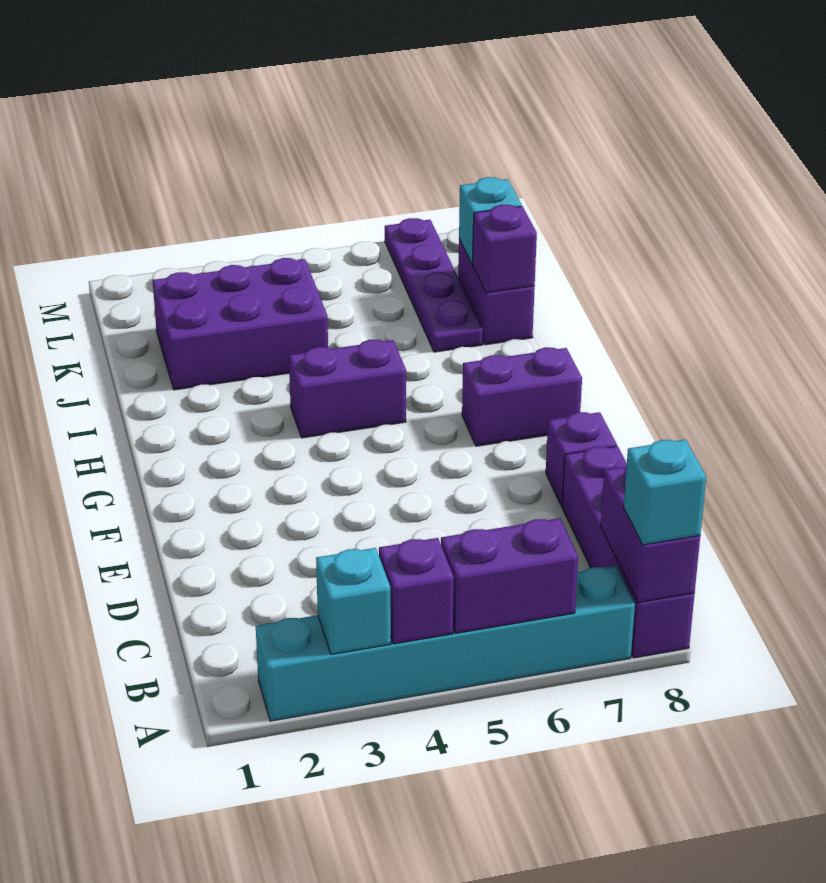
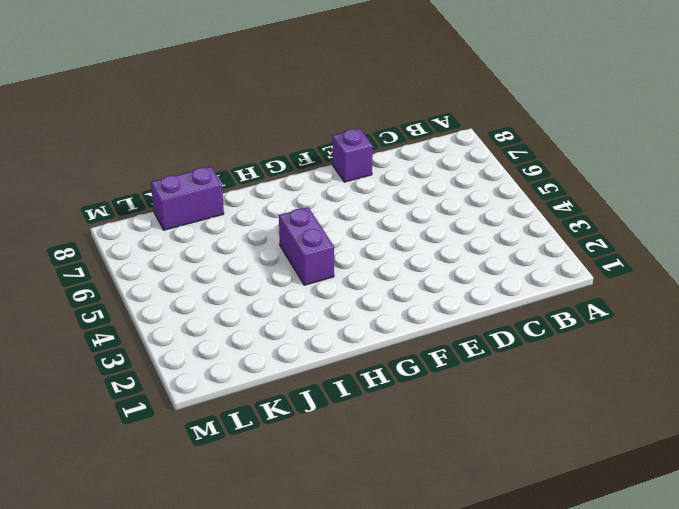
none -> cyan 1x6 brick [256,566,635,721]
none -> purple 1x4 brick [562,446,695,658]
none -> purple 1x2 brick [462,347,582,446]

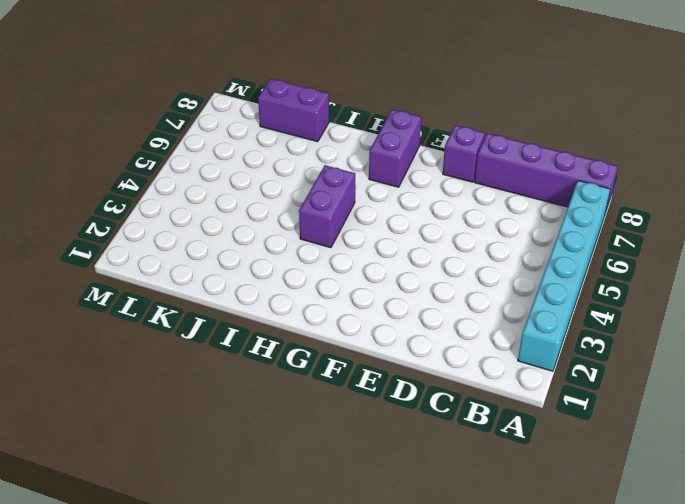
none -> purple 2x3 brick [153,258,328,390]
none -> purple 1x4 plate [385,218,483,352]
none -> cyan 1x1 brick [316,548,391,654]

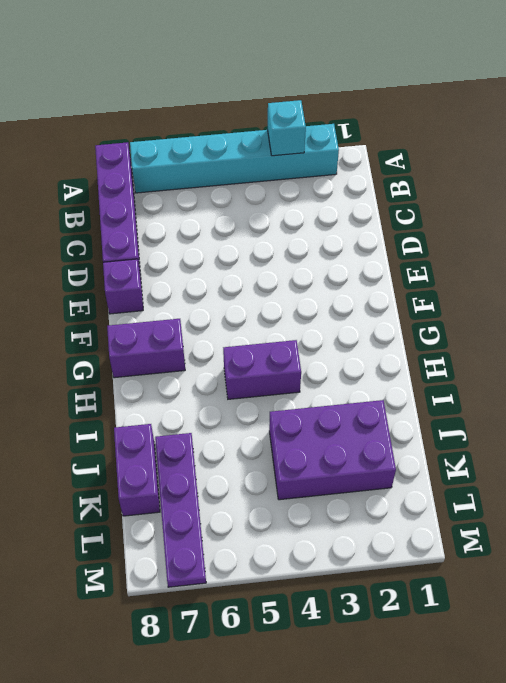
none -> purple 1x1 brick [379,538,454,644]
none -> purple 1x2 brick [441,518,578,633]
none -> purple 1x2 brick [601,466,700,603]

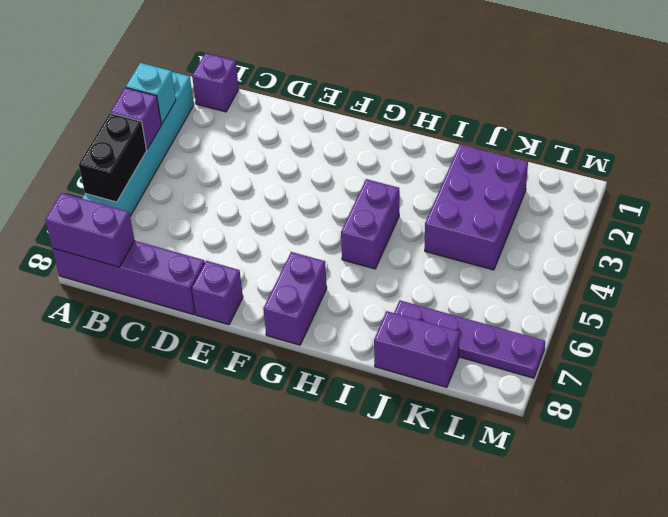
black 1x2 brick [79,113,147,202] -> purple 1x2 brick [441,518,578,633]
purple 1x1 brick [192,53,239,112] -> purple 1x1 brick moved to [473,205,537,293]
none -> cyan 1x1 brick [459,177,522,264]
none -> cyan 1x1 brick [624,440,706,545]

